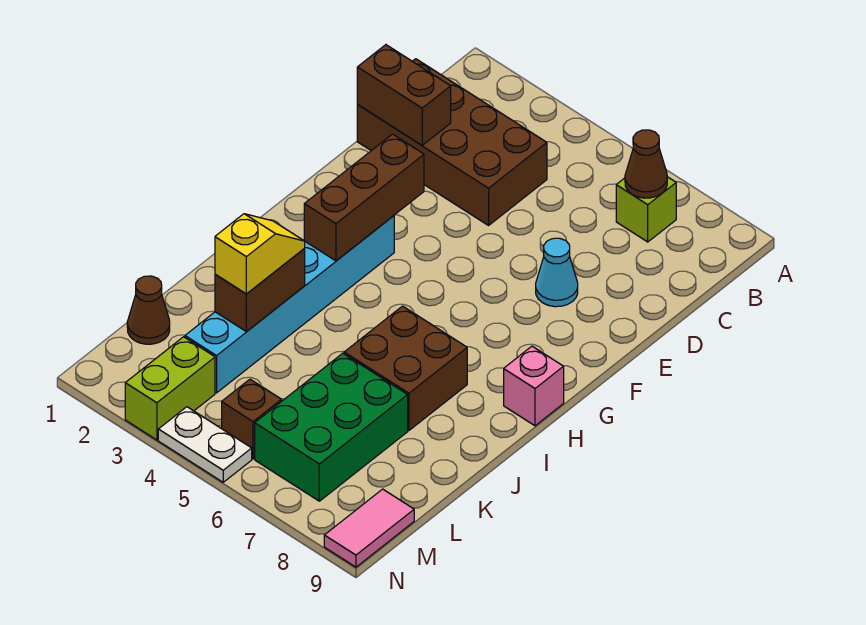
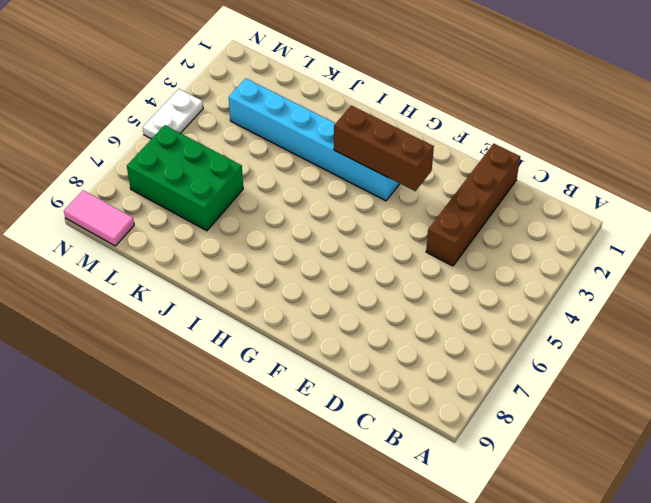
brown 1x4 brick [426,144,520,266] -> brown 2x4 brick [357,59,547,225]
none -> lime 1x1 brick [616,177,676,242]
none -> cyan 1x1 cone [536,238,578,307]
none -> pink 1x1 brick [504,346,564,426]

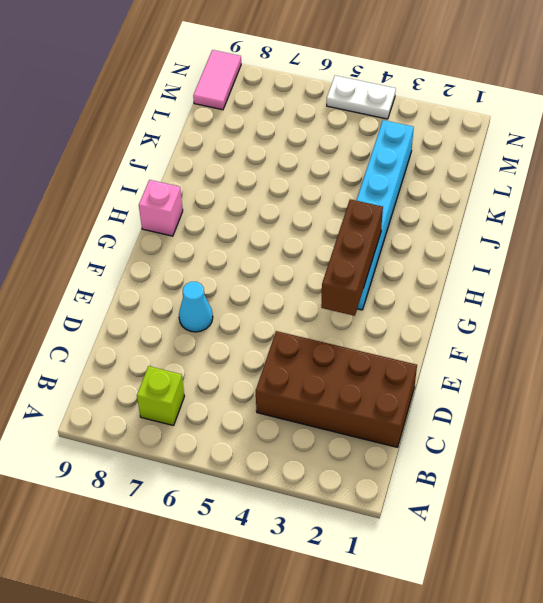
none -> brown 2x2 brick [344,306,467,430]
none -> green 2x3 brick [255,353,408,501]
none -> brown 1x1 cone [127,276,170,344]

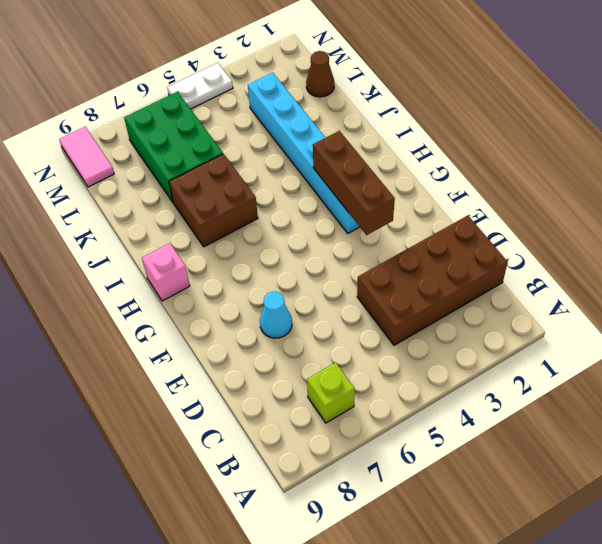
none -> lime 1x2 brick [125,337,215,440]
none -> brown 1x1 brick [222,379,282,459]
none -> brown 1x1 cone [625,130,667,198]

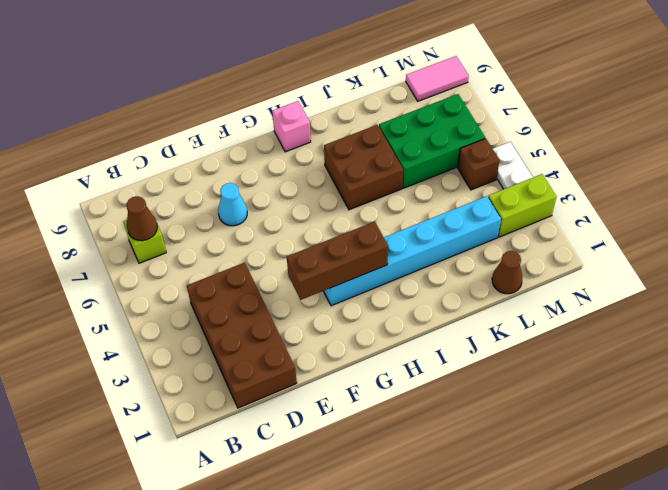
none -> brown 1x2 brick [357,45,451,145]
none -> brown 1x2 brick [215,249,305,331]
none -> yellow 1x2 slope [215,214,305,294]

